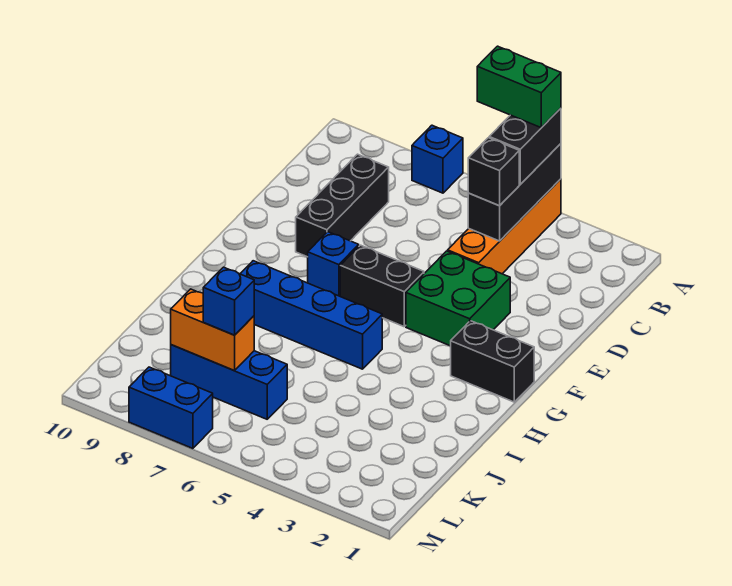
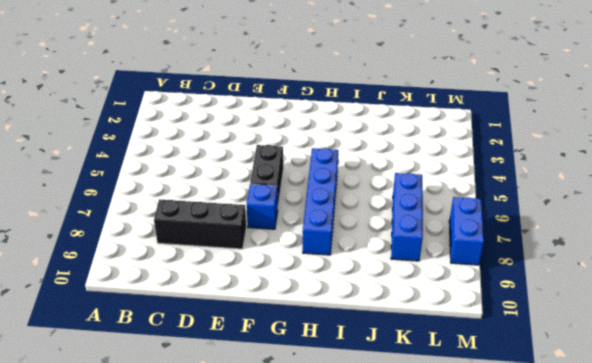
none -> orange 1x4 brick [448,179,561,274]
none -> blue 1x1 brick [412,125,463,193]
none -> green 2x2 brick [406,251,510,346]

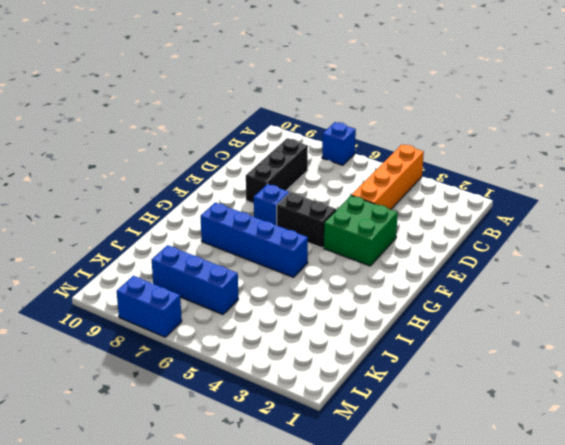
none -> black 1x2 brick [451,321,534,402]
none -> black 1x3 brick [468,144,561,241]
none -> orange 1x2 brick [171,289,254,371]

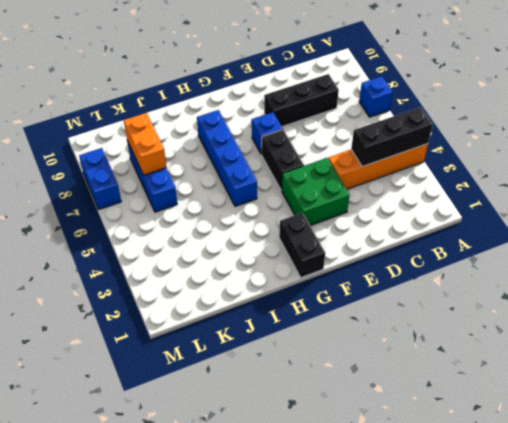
none -> black 1x2 brick [489,108,561,184]
none -> black 1x1 brick [468,138,519,206]
none -> blue 1x1 brick [203,267,254,335]

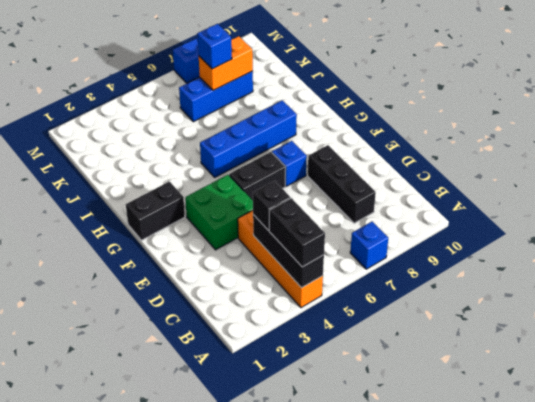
none -> green 1x2 brick [477,46,561,128]

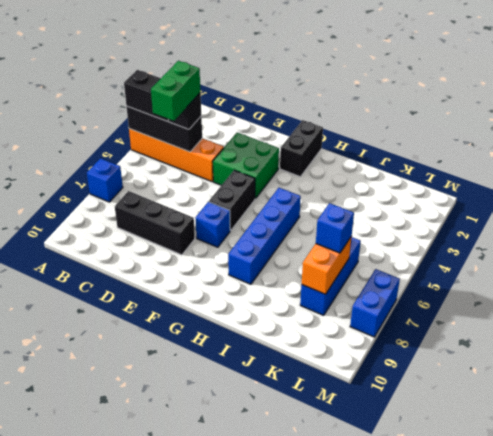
green 1x2 brick [151,61,200,121] -> green 1x2 brick moved to [477,46,561,128]

